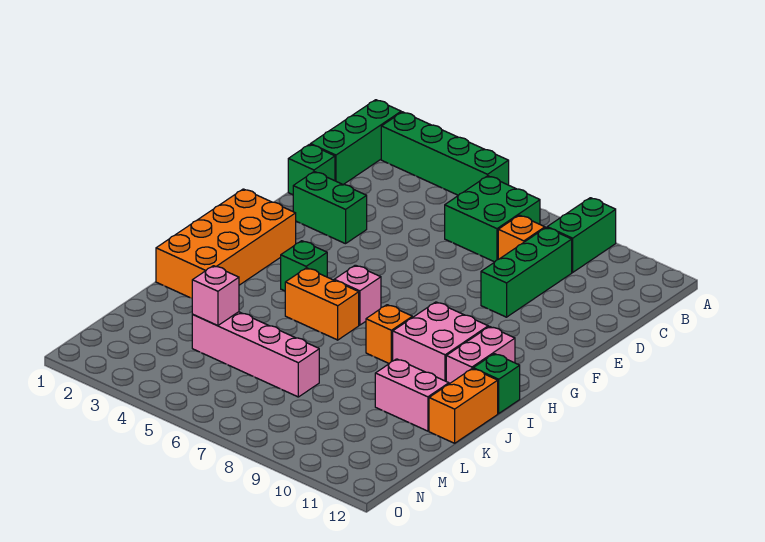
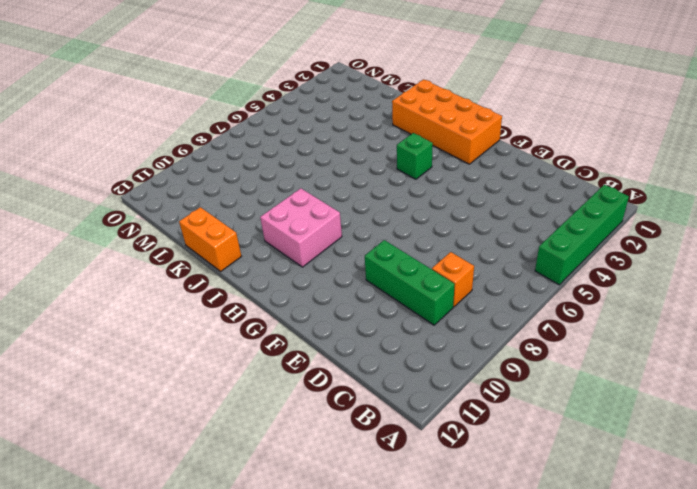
none -> green 1x3 brick [311,100,401,185]
none -> green 1x2 brick [547,198,616,272]
none -> green 2x2 brick [445,176,540,262]

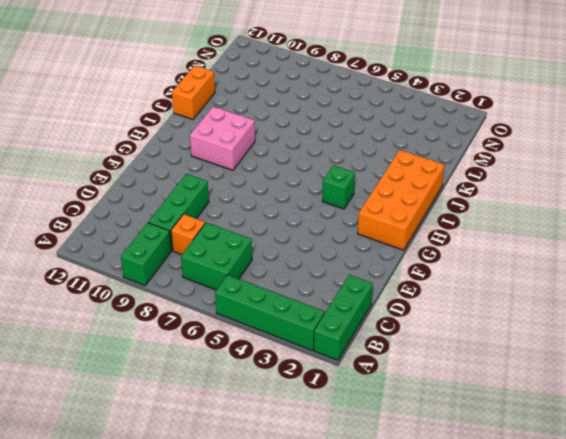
none -> green 1x1 brick [288,144,335,195]
none -> green 1x2 brick [293,172,367,244]
none -> pink 1x1 brick [334,265,381,325]

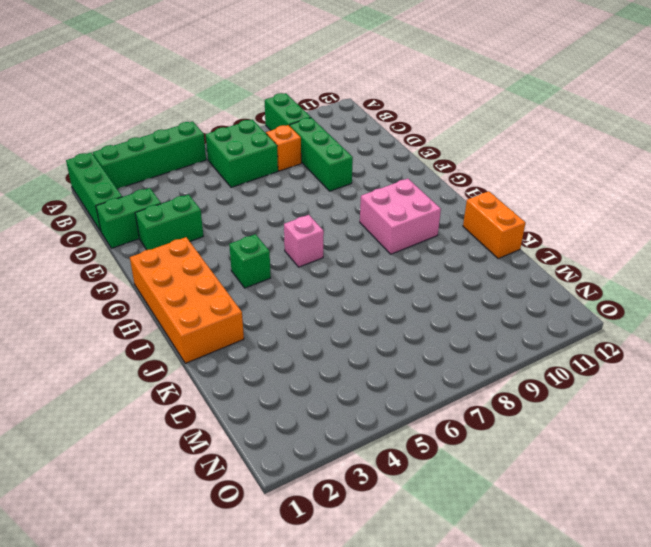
green 1x2 brick [96,188,161,248] -> green 1x1 brick [288,144,335,195]
none -> pink 1x2 brick [446,327,515,384]
none -> orange 1x2 brick [285,268,359,340]
none -> orange 1x1 brick [366,305,412,363]

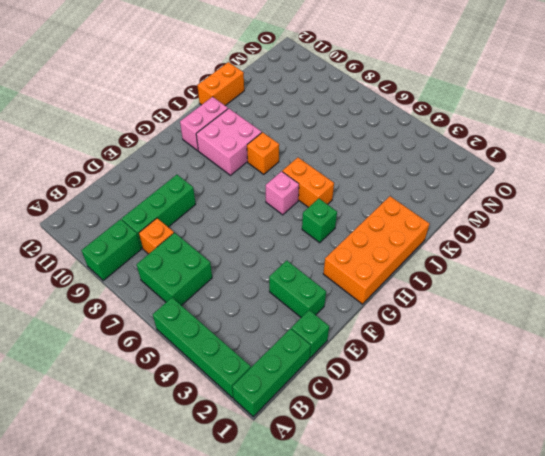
none -> green 1x1 brick [473,354,520,413]
none -> pink 1x2 brick [375,359,449,431]
none -> pink 1x4 brick [192,312,319,397]

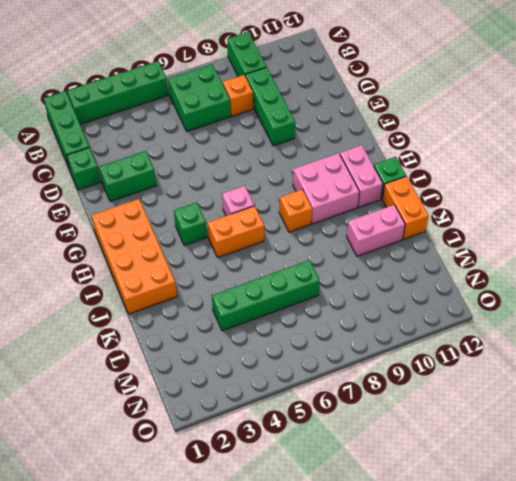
green 1x4 brick [212,260,320,331] -> pink 1x4 brick [192,312,319,397]
none -> pink 1x1 brick [192,266,239,326]

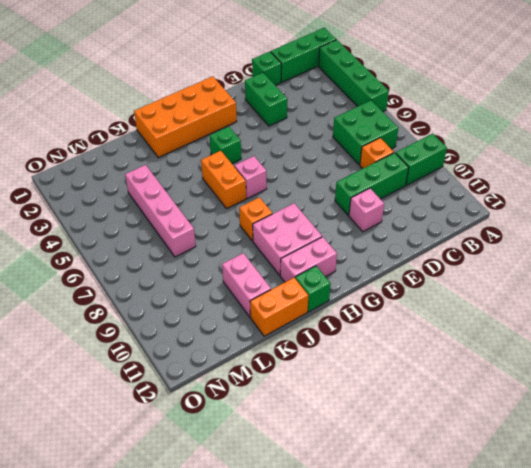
pink 1x1 brick [349,188,384,232] -> pink 1x1 brick moved to [192,266,239,326]

